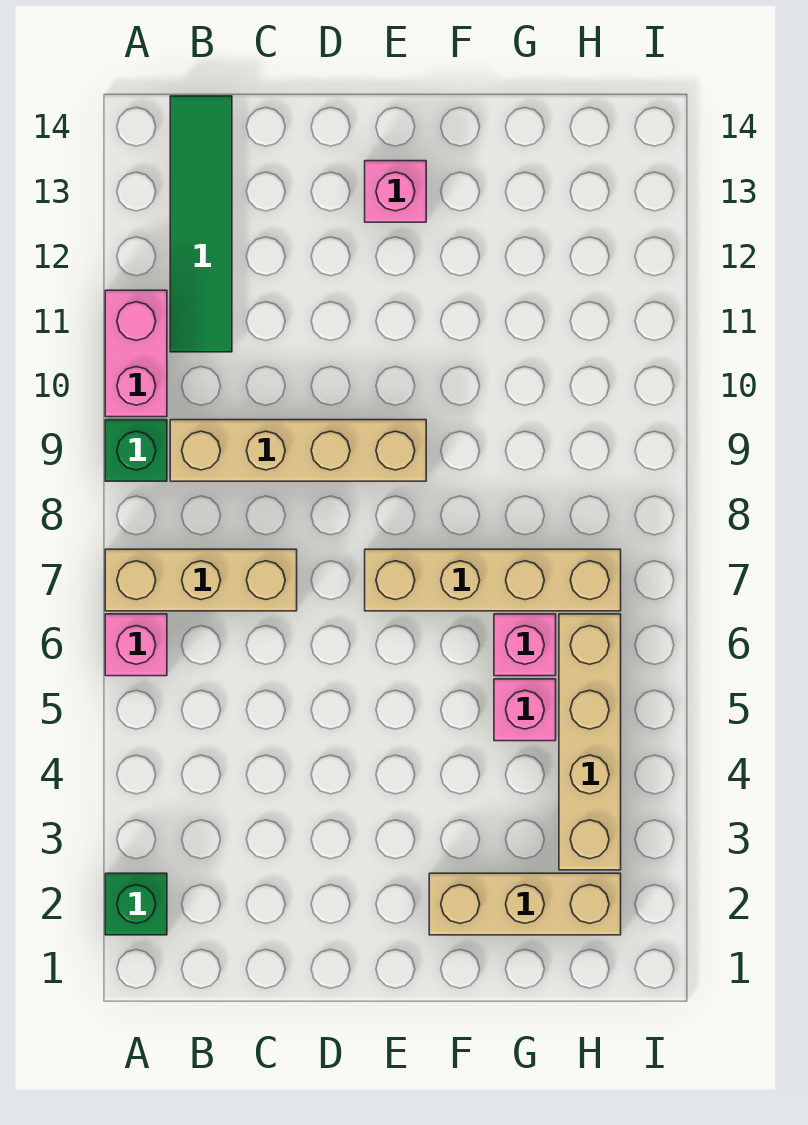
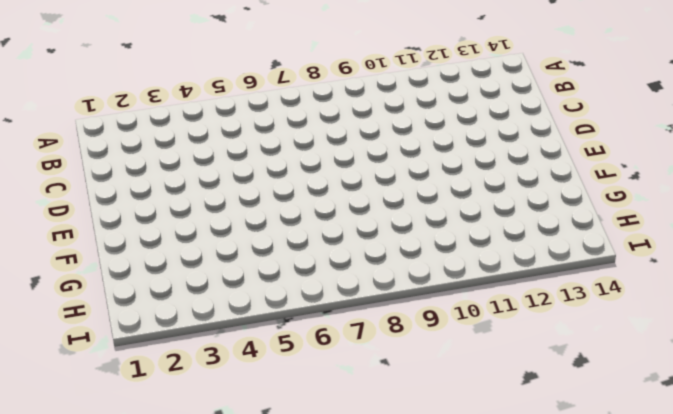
none -> green 1x1 brick [105,873,167,935]
none -> pink 1x1 brick [105,614,167,676]
none -> tan 1x3 brick [105,549,297,611]

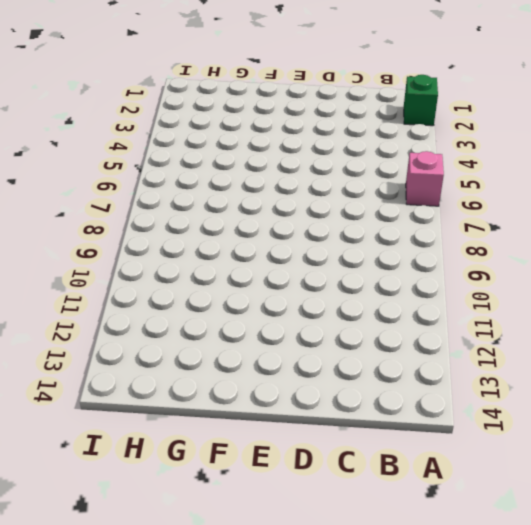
none -> tan 1x3 brick [105,549,297,611]
none -> green 1x1 brick [105,420,167,481]
none -> pink 1x2 brick [105,290,167,417]

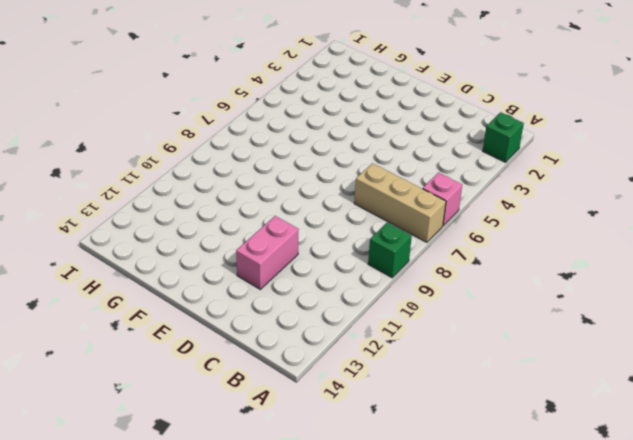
pink 1x2 brick [236,216,299,289] -> pink 1x2 brick moved to [105,290,167,417]
none -> tan 1x4 brick [170,420,426,481]
none -> green 1x4 tile [170,96,232,352]
none -> tan 1x4 brick [365,549,621,611]

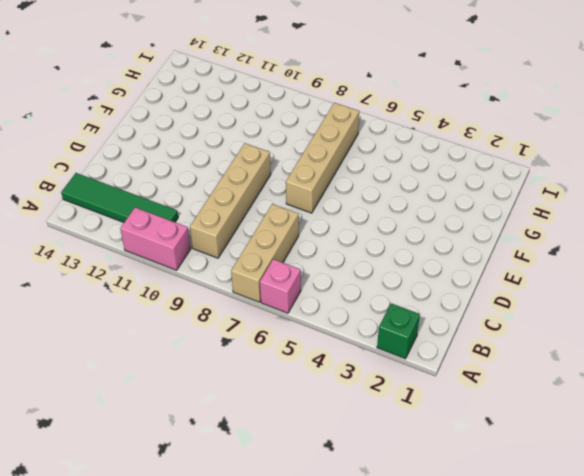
none -> green 1x1 brick [105,420,167,481]
none -> pink 1x1 brick [365,161,426,222]
none -> tan 1x3 brick [429,873,621,935]

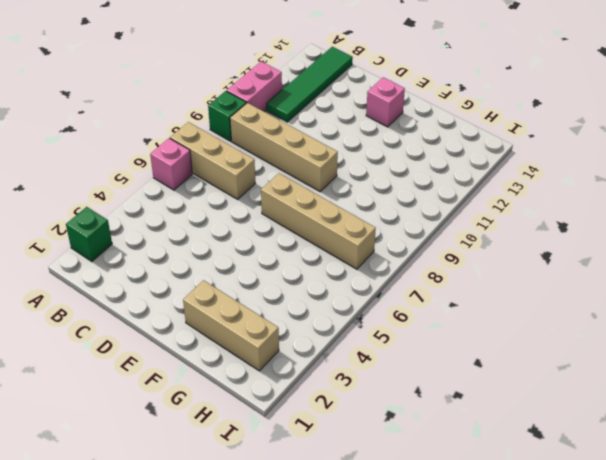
none -> pink 1x1 brick [494,679,556,741]
none -> pink 1x1 brick [494,614,556,676]
none -> tan 1x4 brick [559,614,621,870]

